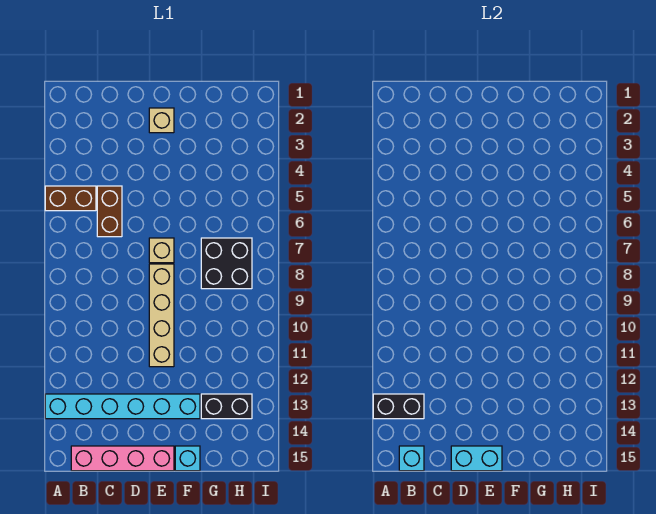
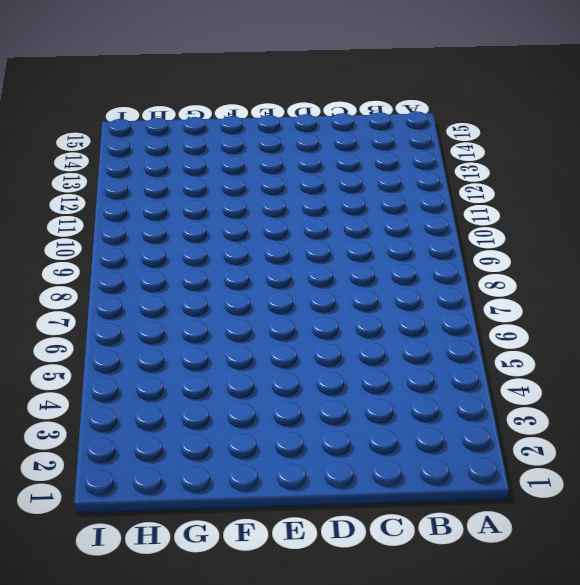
none -> brown 1x2 brick [45,186,96,211]
none -> cyan 1x6 brick [45,394,200,419]
none -> pink 1x4 brick [71,446,174,471]

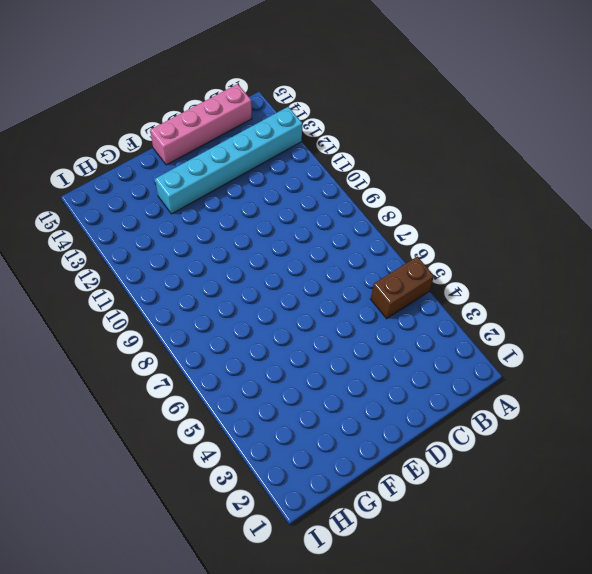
none -> brown 1x2 brick [97,186,122,237]
none -> tan 1x1 brick [149,108,174,133]
none -> tan 1x1 brick [149,238,174,263]

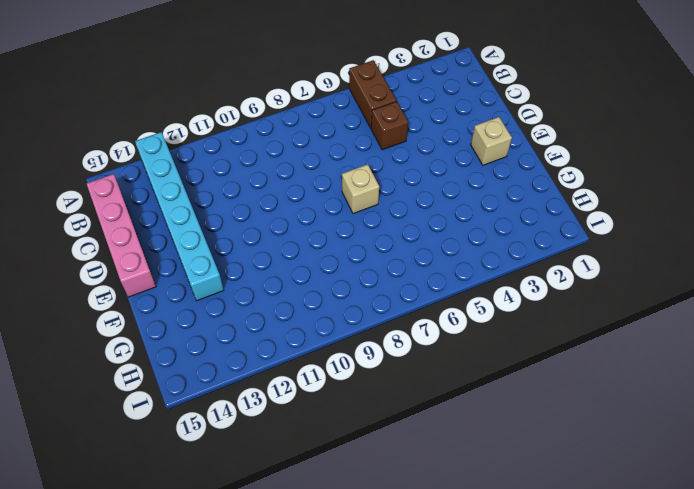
brown 1x1 brick [371,101,408,150] -> brown 1x2 brick [97,186,122,237]
none -> tan 1x4 brick [149,264,174,367]
none -> cyan 1x1 brick [175,446,200,471]
none -> black 2x2 brick [201,238,252,289]

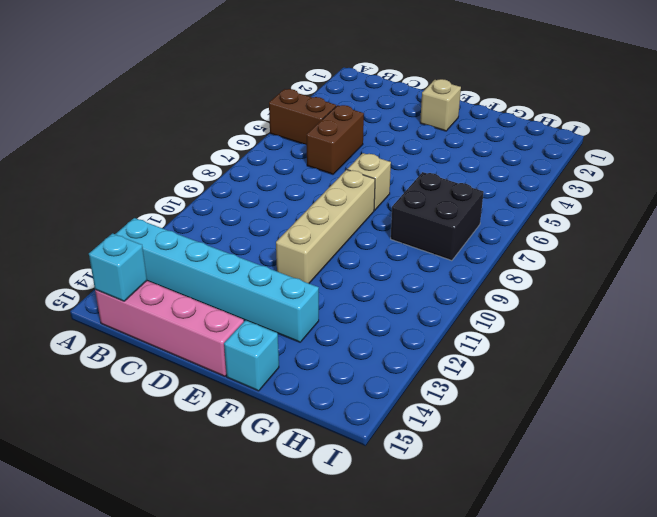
none -> black 1x2 brick [201,394,252,419]
none -> black 1x2 brick [373,394,424,419]
none -> cyan 1x2 brick [451,446,502,471]

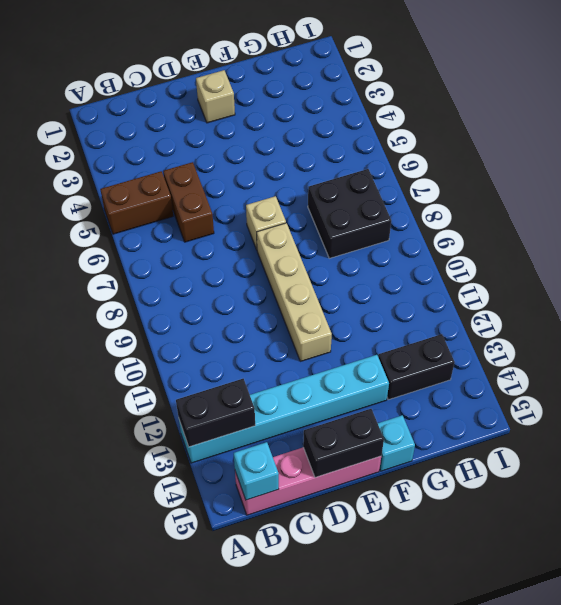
black 1x2 brick [303,409,384,477] -> cyan 1x2 brick [451,446,502,471]

